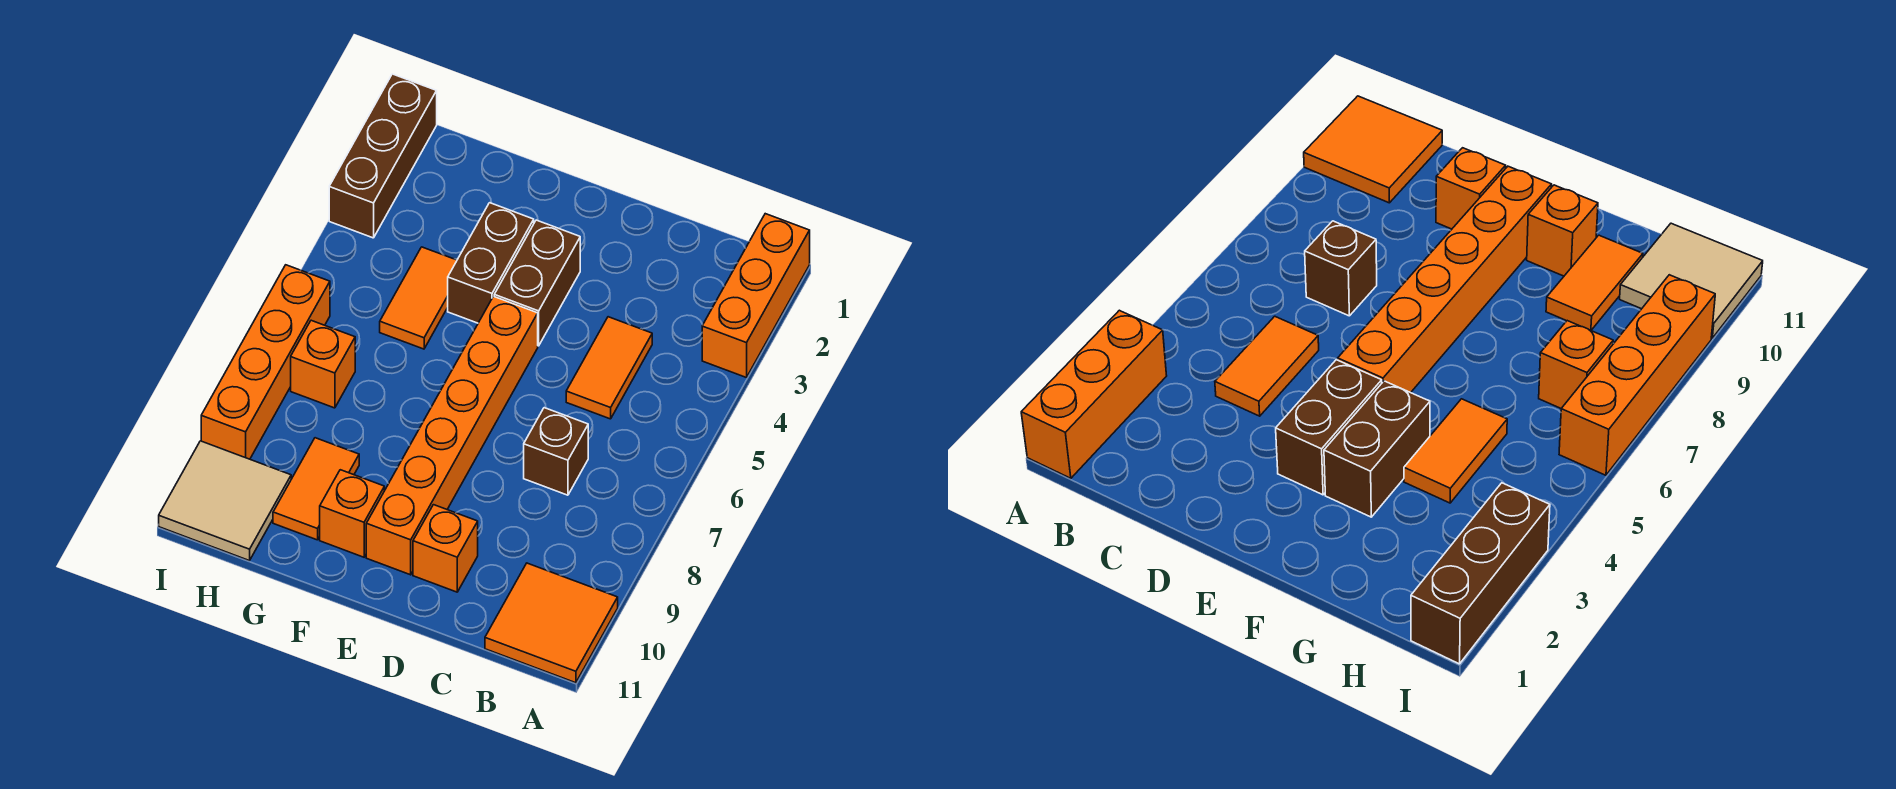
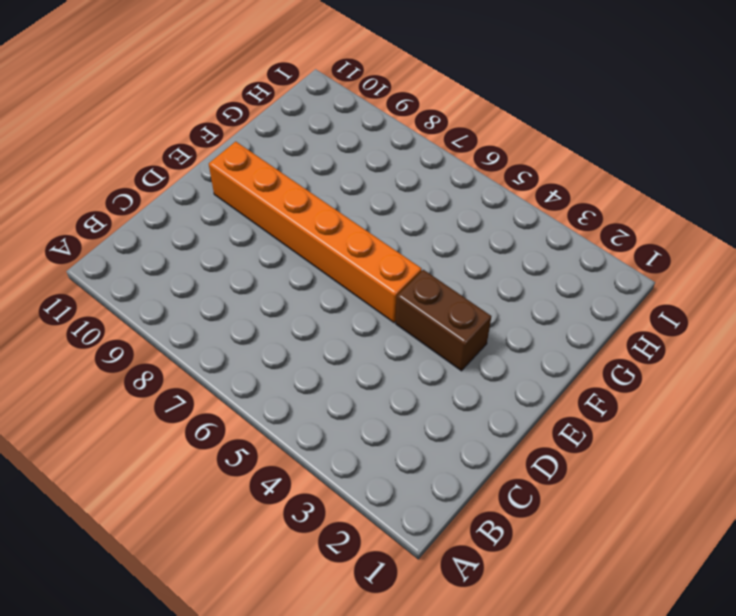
none -> orange 1x3 brick [702,214,810,378]
none -> orange 2x2 tile [485,563,618,683]
none -> orange 1x2 tile [566,317,652,419]

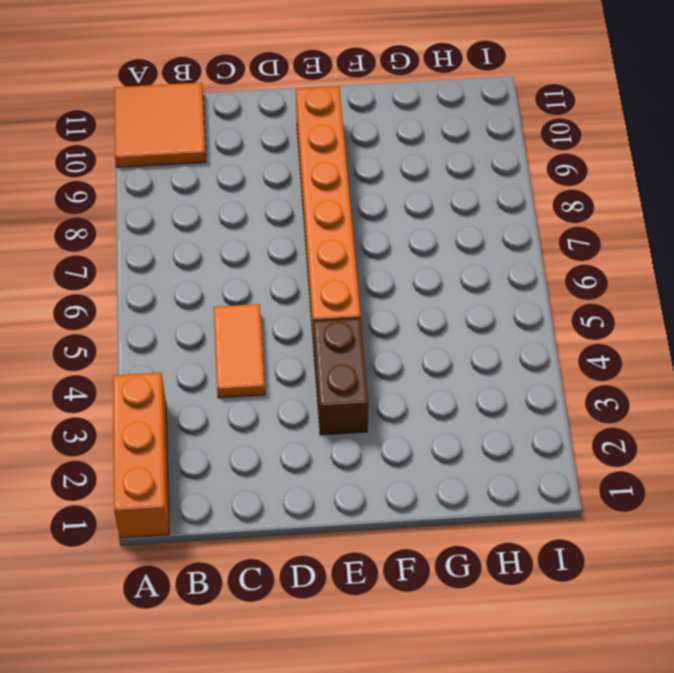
none -> brown 1x1 brick [524,408,588,495]
none -> orange 1x1 brick [413,505,478,592]
none -> brown 1x2 brick [448,203,534,323]

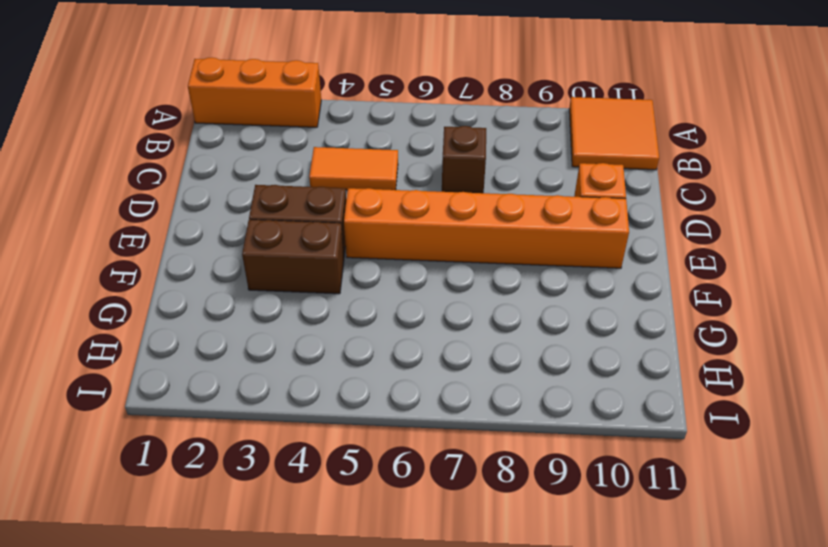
none -> orange 1x1 brick [320,470,384,557]
none -> orange 1x2 tile [380,247,457,349]
none -> orange 1x2 tile [273,438,359,540]

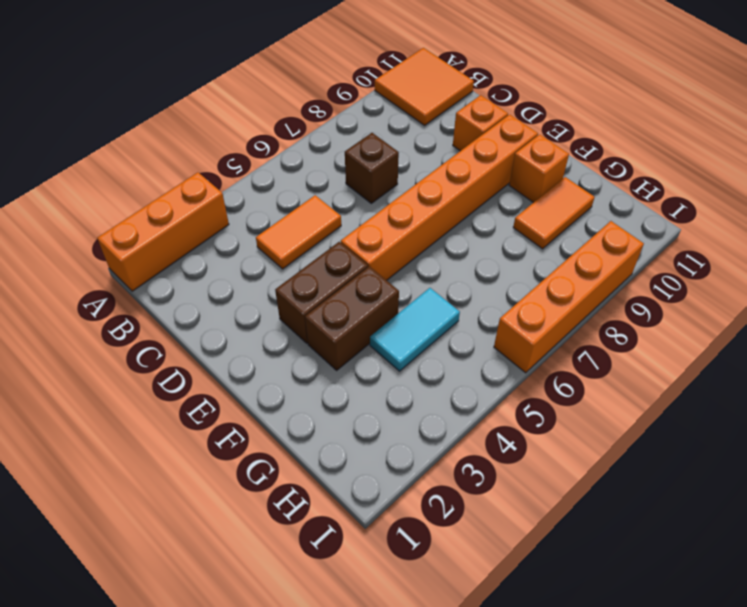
cyan 1x2 tile [370,288,460,371] -> orange 1x2 tile [380,247,457,349]
none -> orange 1x1 brick [291,320,355,408]
none -> tan 2x2 tile [159,441,291,561]
none -> brown 1x3 brick [329,74,437,238]

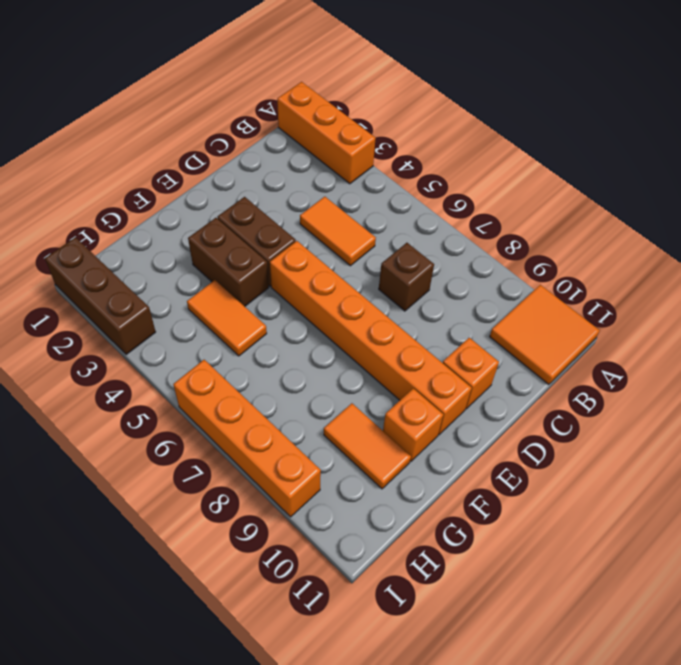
none -> orange 1x1 brick [291,320,355,408]
none -> tan 2x2 tile [159,441,291,561]

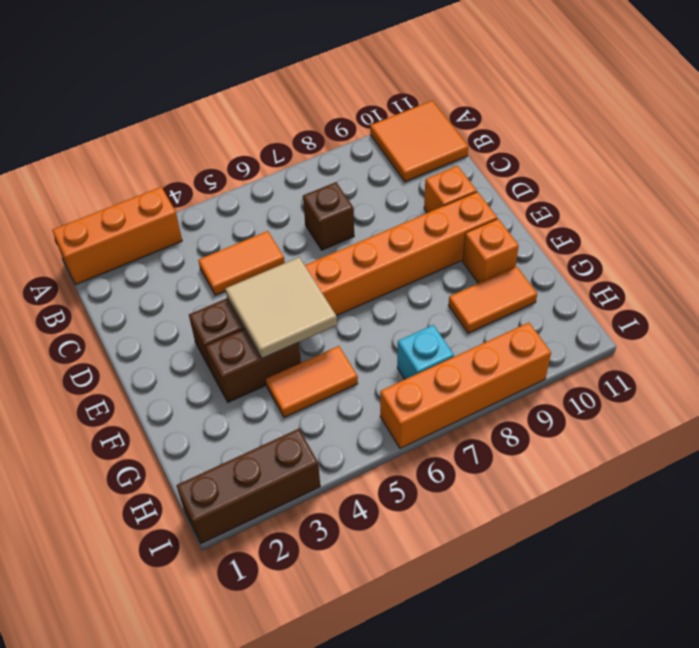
tan 2x2 tile [225,257,337,358] -> tan 2x2 tile moved to [159,441,291,561]
cyan 1x1 brick [397,325,454,379] -> orange 1x1 brick [291,320,355,408]

